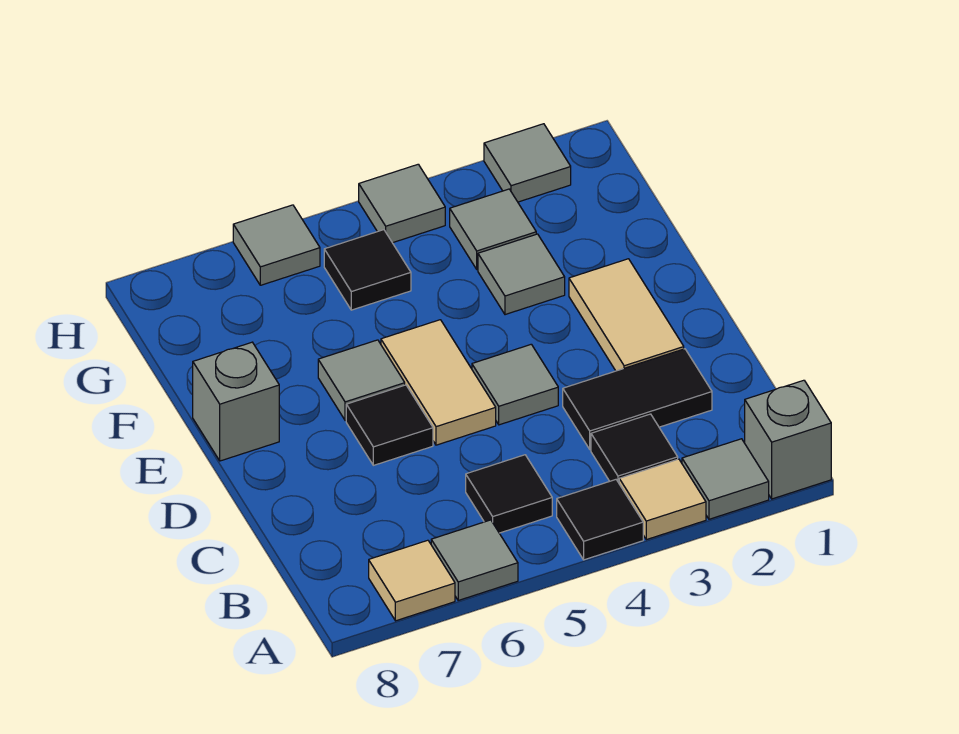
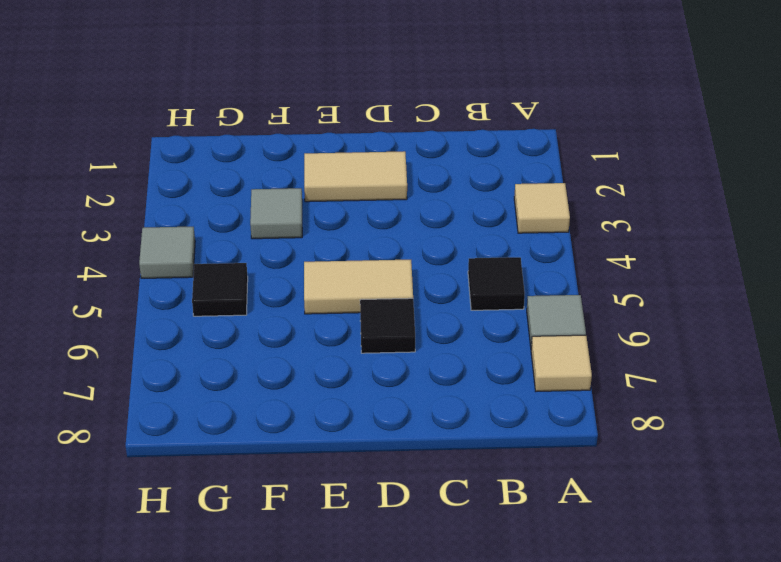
none -> grey 1x1 brick [745,380,831,499]
none -> grey 1x1 tile [682,439,769,519]
none -> black 1x1 tile [557,480,643,560]

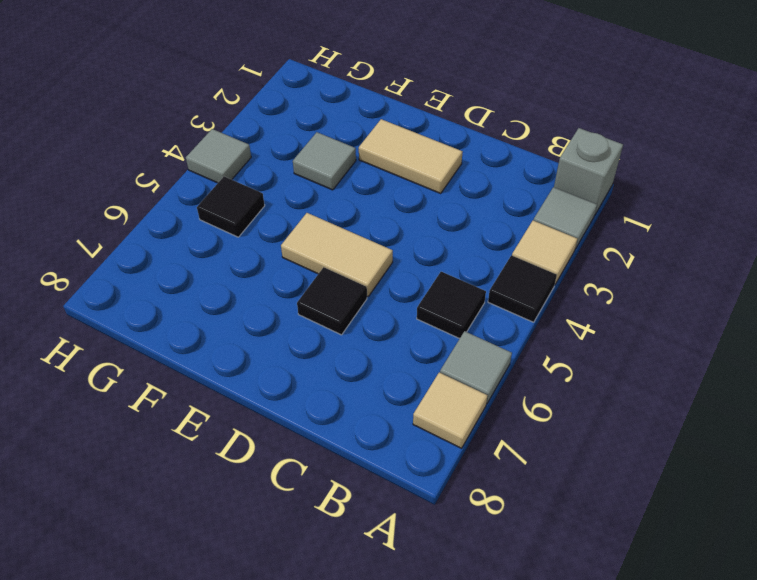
none -> black 1x1 tile [591,414,678,483]
none -> black 1x2 tile [563,349,712,449]
none -> grey 1x1 tile [472,344,558,425]

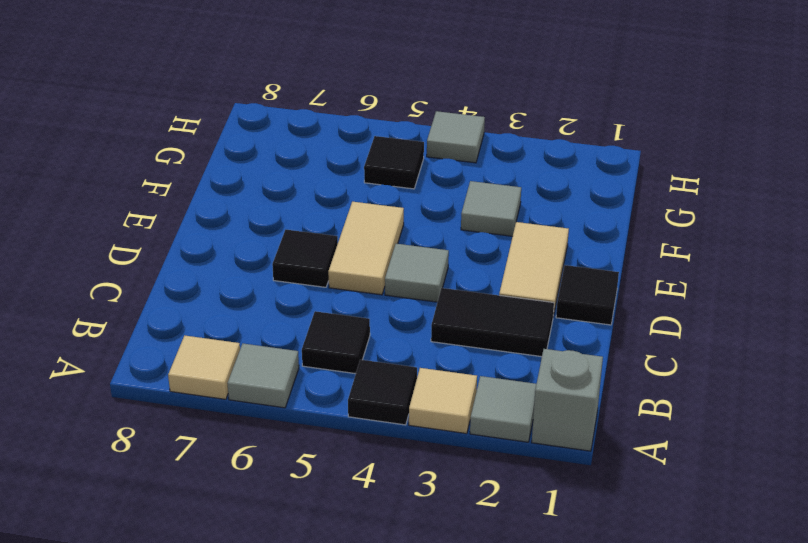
black 1x1 tile [556,265,619,325] -> black 1x1 tile moved to [591,414,678,483]
none -> grey 1x1 tile [318,340,405,420]
none -> grey 1x1 brick [193,342,279,461]
none -> grey 1x1 tile [450,189,536,269]

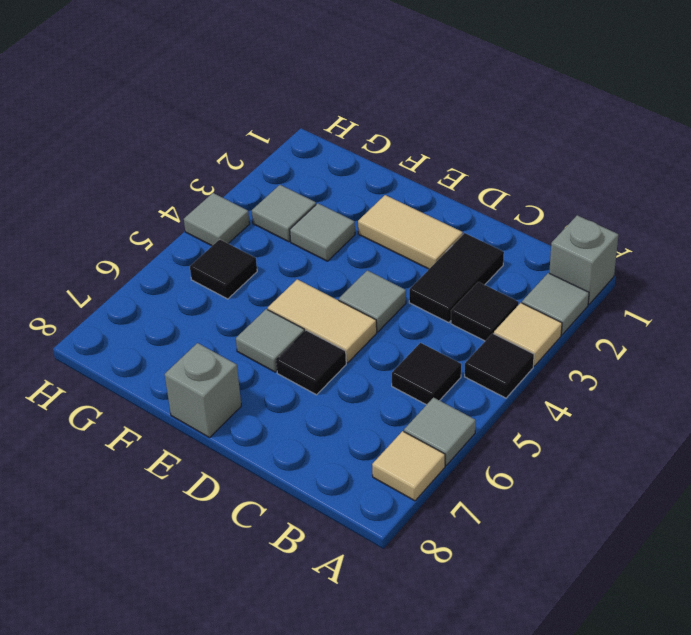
none -> grey 1x1 tile [484,124,571,202]
none -> grey 1x1 tile [233,205,320,285]

